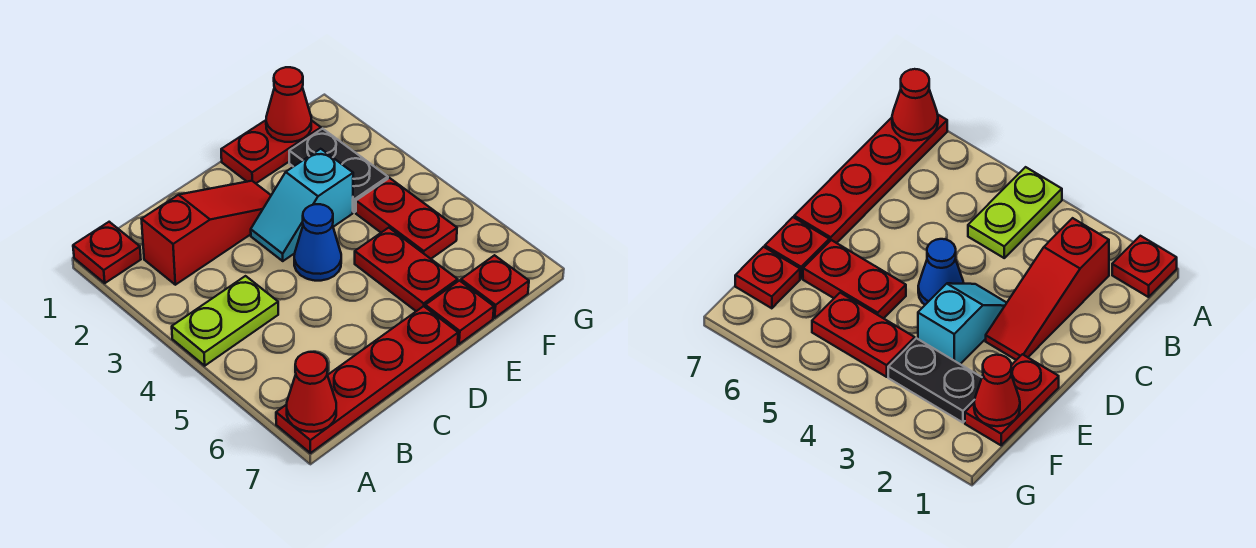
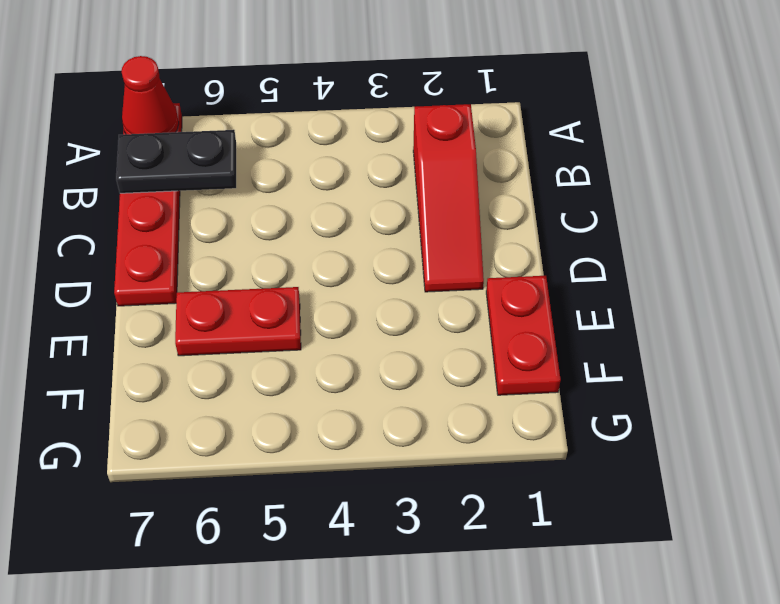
black 1x2 plate [116,130,236,193] -> black 1x2 plate moved to [289,129,388,212]
none -> red 1x1 plate [73,222,141,283]
none -> lime 1x2 plate [172,276,278,366]
none -> cyan 1x2 slope [251,149,353,261]

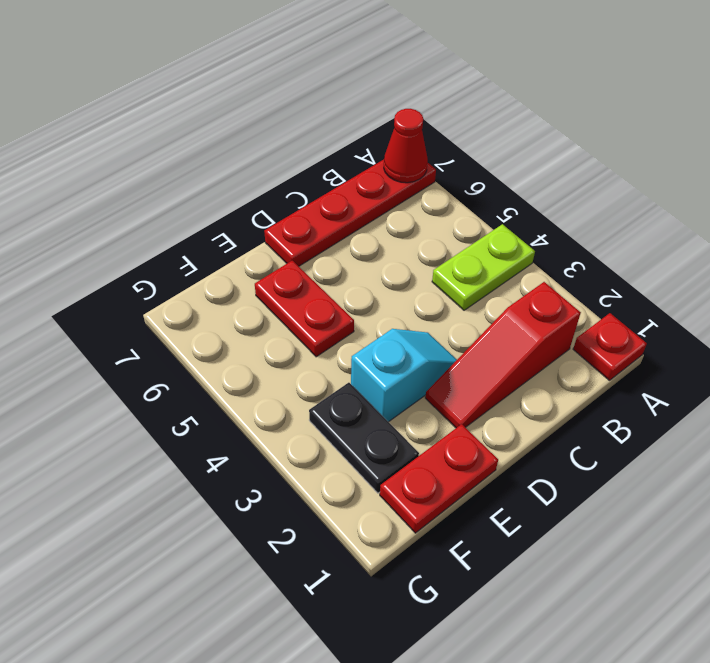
none -> blue 1x1 cone [294,204,341,281]
none -> red 1x1 plate [425,281,494,344]
none -> red 1x2 plate [356,178,457,259]

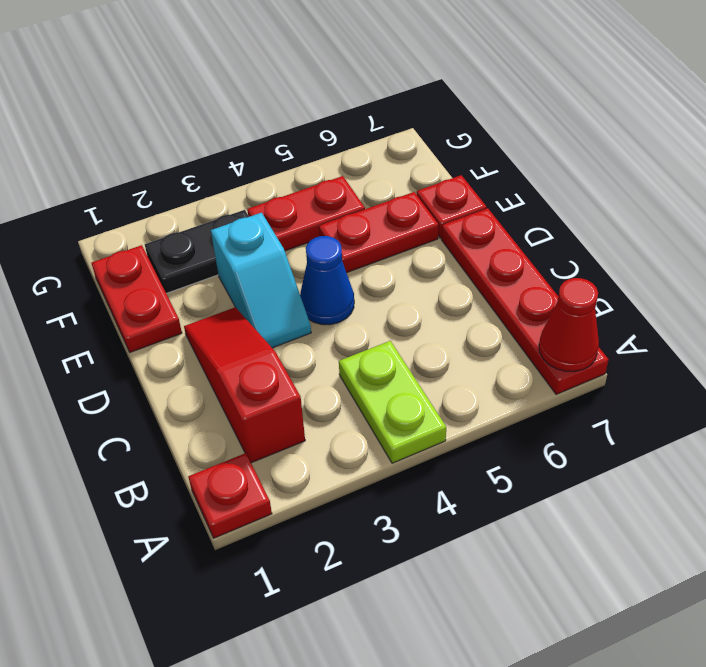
none -> red 1x1 plate [461,255,529,318]
none -> red 1x1 cone [266,67,311,142]

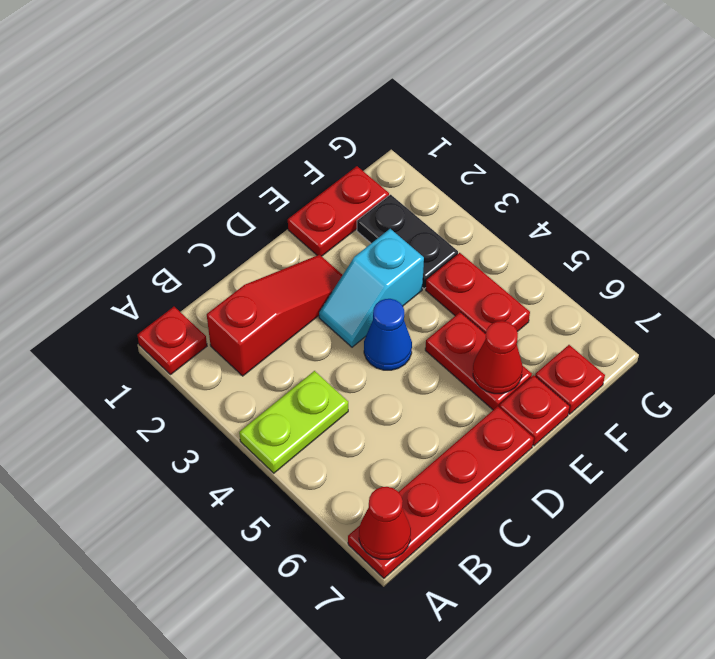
red 1x1 cone [473,321,522,394] -> red 1x1 cone moved to [266,67,311,142]

